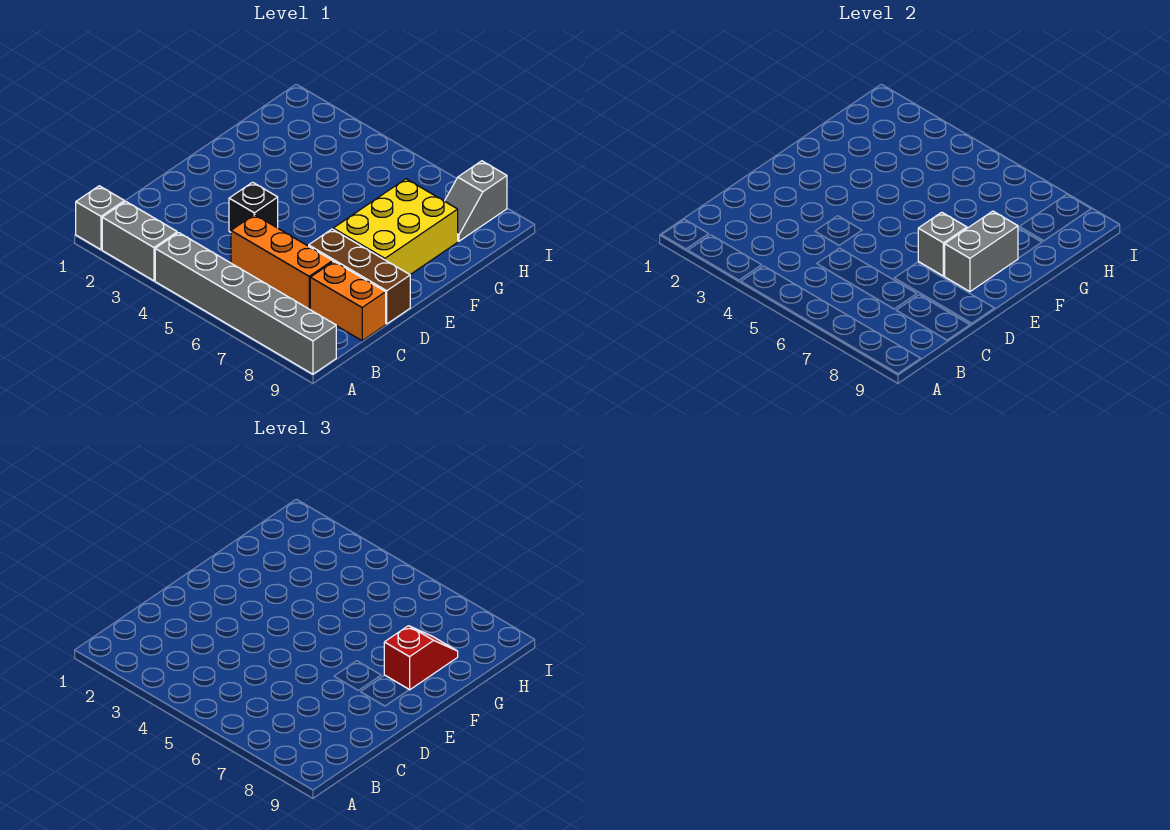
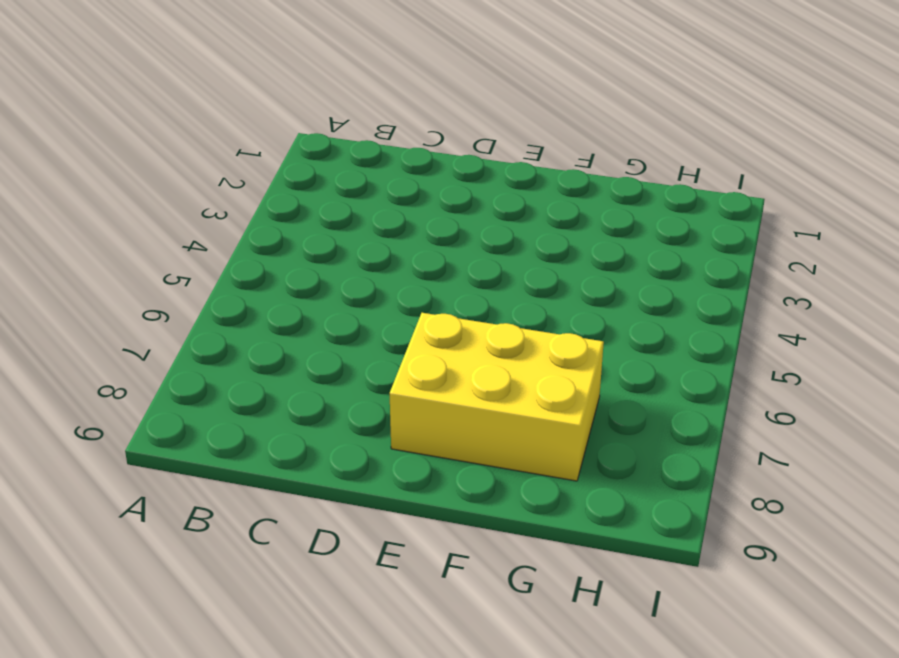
none -> grey 1x1 brick [76,186,124,250]
none -> grey 1x2 brick [102,201,177,281]
none -> grey 1x6 brick [155,233,336,374]

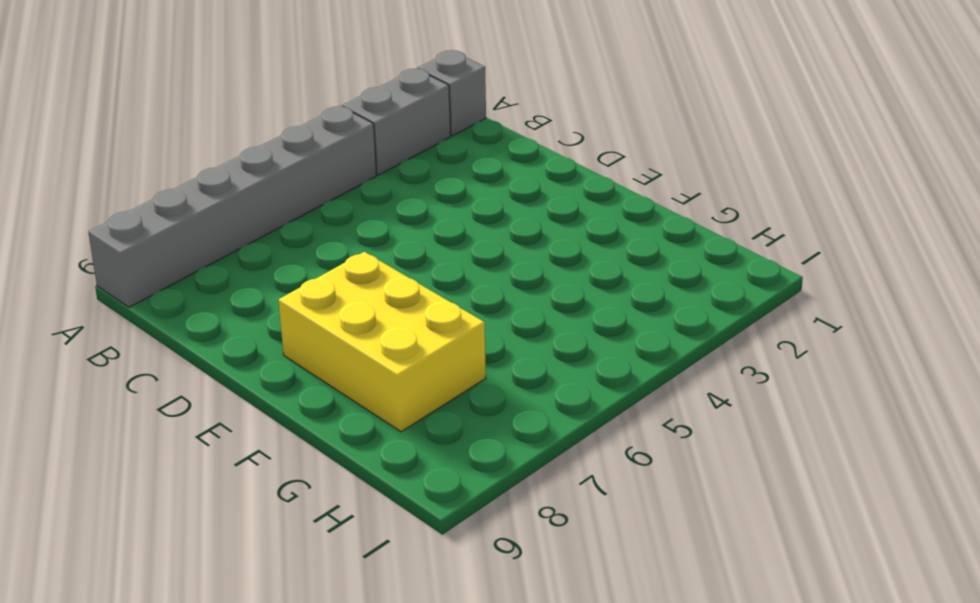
none -> orange 1x3 brick [231,215,333,309]
none -> orange 1x2 brick [310,262,386,341]
none -> black 1x1 brick [229,182,278,232]

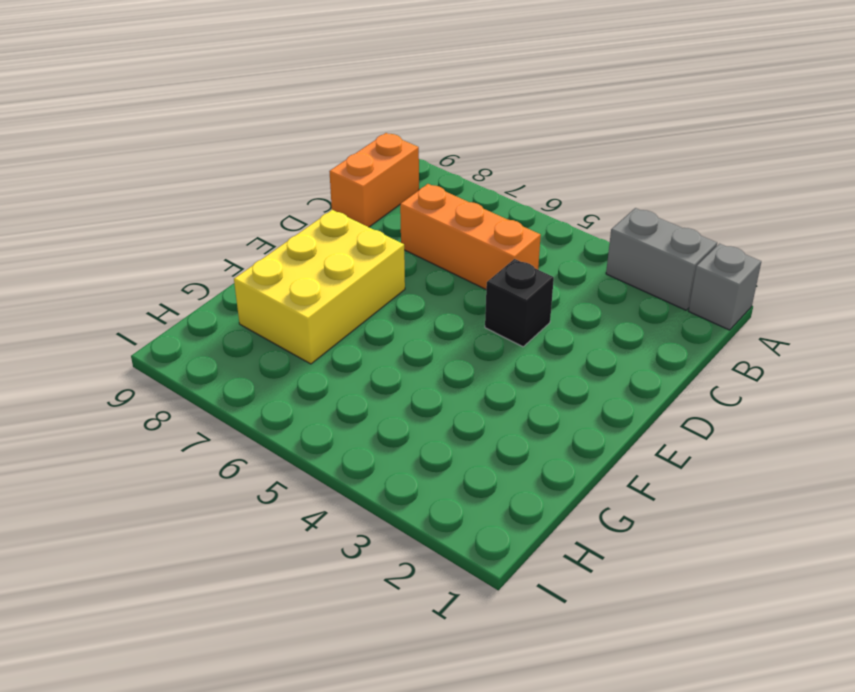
orange 1x2 brick [329,133,419,227] -> orange 1x2 brick turned to [310,262,386,341]
none -> grey 1x6 brick [155,233,336,374]
none -> brown 1x3 brick [309,229,410,324]
none -> grey 1x2 slope [445,161,507,241]

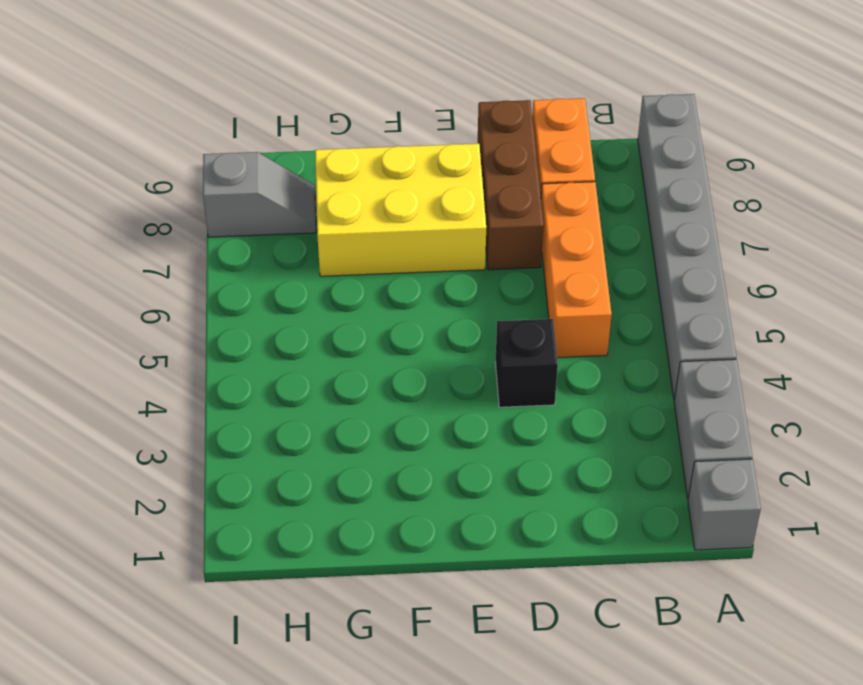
none -> grey 1x1 brick [918,212,967,276]
none -> grey 1x2 brick [945,211,1018,292]
none -> red 1x2 slope [384,626,458,690]

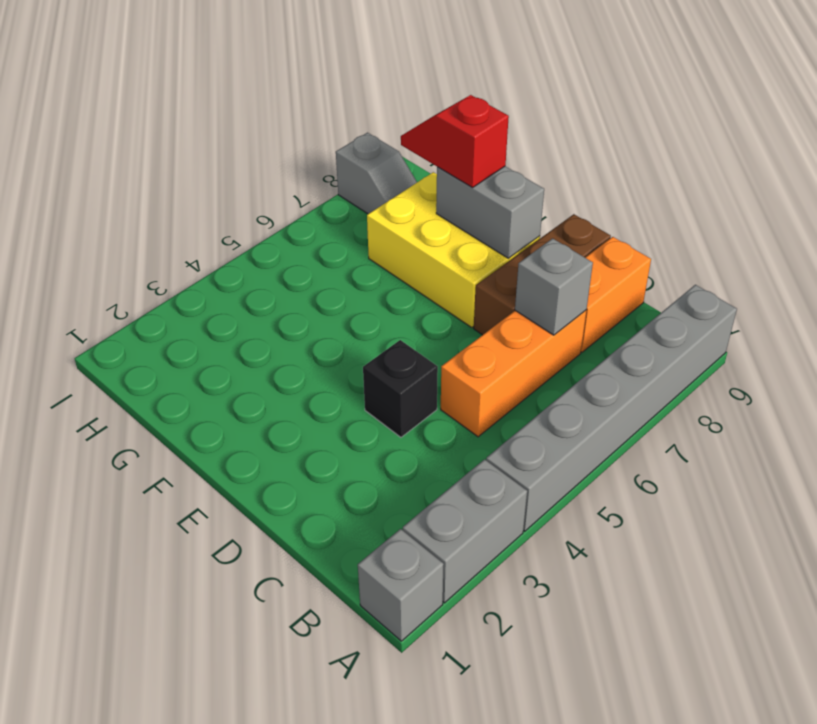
grey 1x1 brick [515,238,593,335] -> grey 1x1 brick moved to [918,212,967,276]

